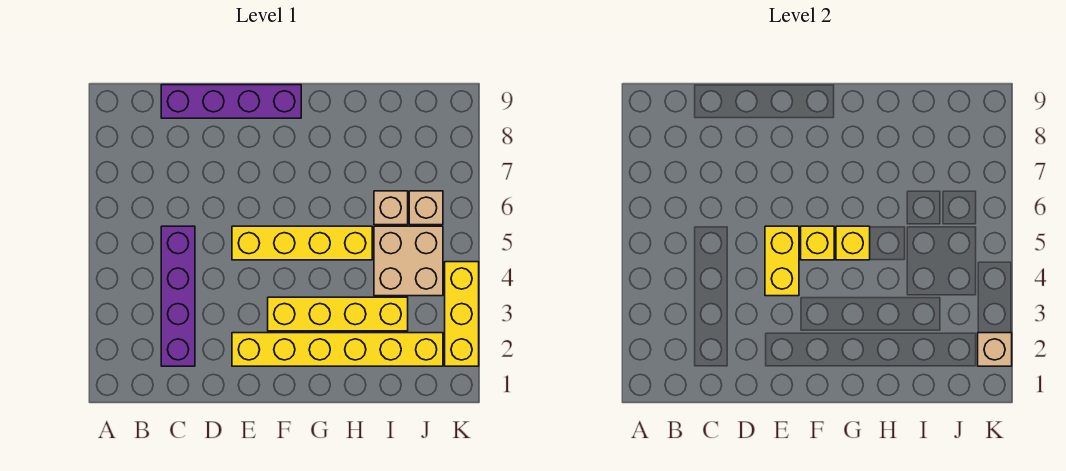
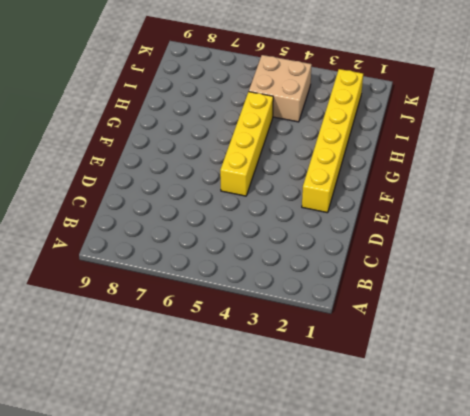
none -> purple 1x4 brick [161,226,195,366]
none -> purple 1x4 brick [161,85,301,118]
none -> yellow 1x4 brick [268,297,408,331]

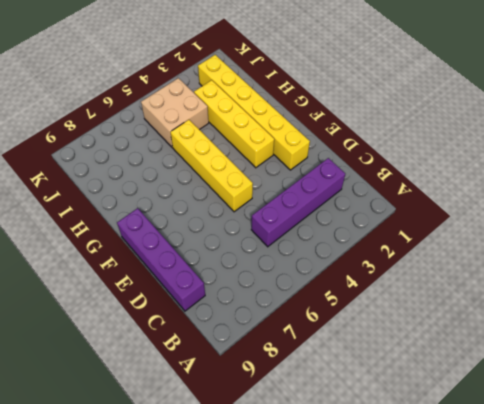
none -> tan 1x1 brick [374,191,408,225]
none -> tan 1x1 brick [409,191,443,225]
none -> yellow 1x3 brick [445,262,479,366]

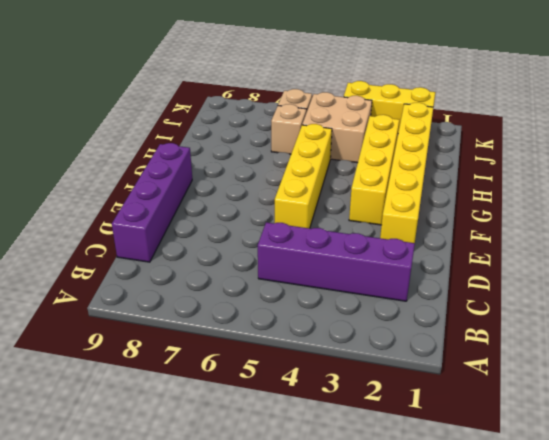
none -> yellow 1x2 brick [765,226,799,296]
none -> yellow 1x1 brick [801,226,834,260]
none -> yellow 1x1 brick [836,226,870,260]

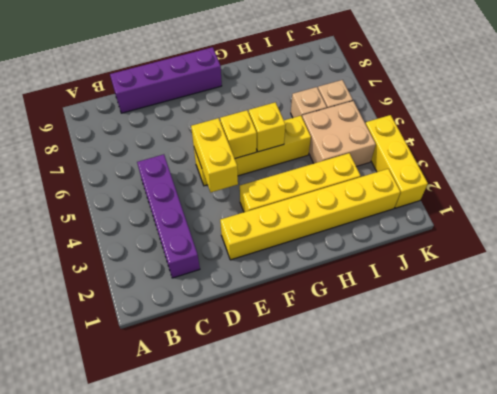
none -> tan 1x1 brick [978,333,1012,366]

